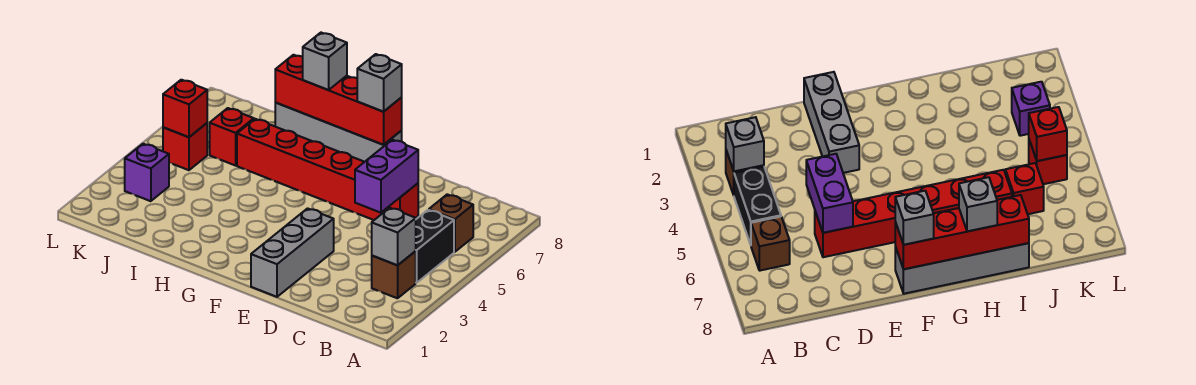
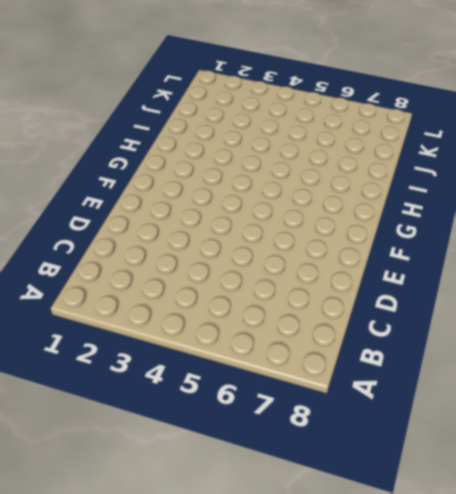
none -> brown 1x1 brick [372,251,416,298]
none -> black 1x2 brick [416,210,454,283]
none -> brown 1x1 brick [429,194,473,252]

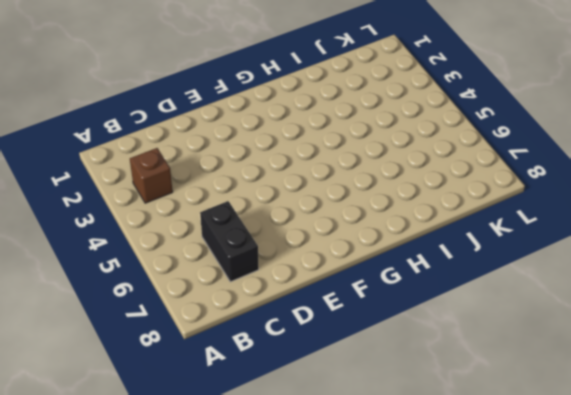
black 1x2 brick [200,201,259,282] -> black 1x2 brick moved to [416,210,454,283]
none -> brown 1x1 brick [429,194,473,252]
none -> red 1x6 brick [237,119,418,220]
none -> grey 1x3 brick [251,208,334,297]

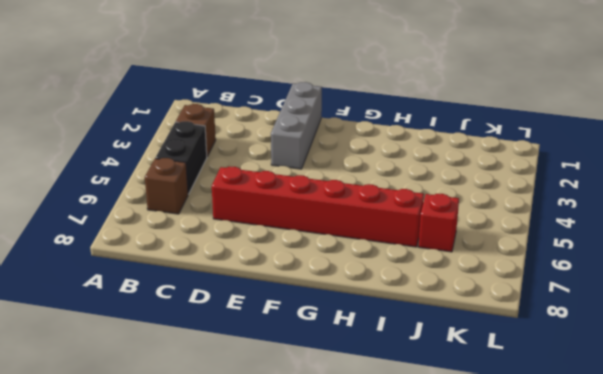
none -> grey 1x4 brick [275,103,402,162]
none -> purple 1x1 brick [125,144,169,201]
none -> red 1x1 brick [163,123,207,170]

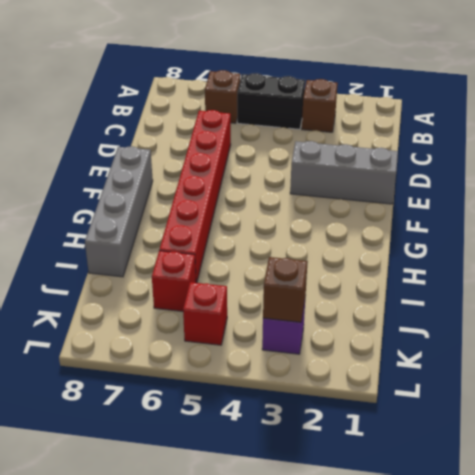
brown 1x1 brick [263,257,308,322] -> none
none -> grey 1x1 brick [372,208,416,265]
none -> purple 1x2 brick [355,140,418,213]
none -> red 1x4 brick [275,55,402,145]

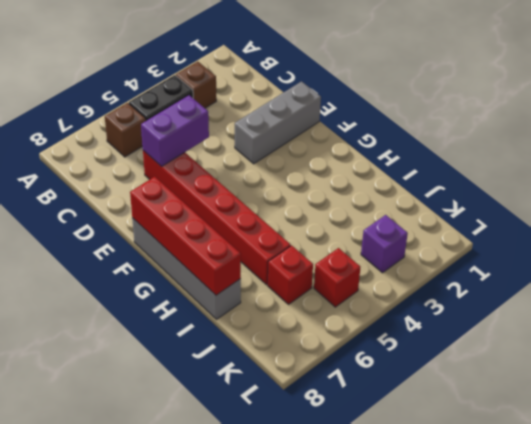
none -> grey 1x1 brick [372,208,416,265]
none -> red 1x1 brick [163,80,207,137]
none -> grey 1x1 brick [357,54,402,112]

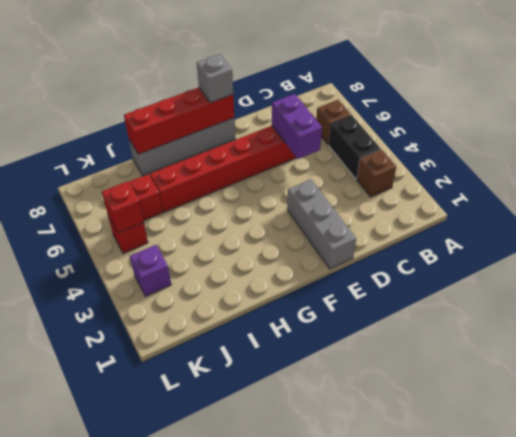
none -> grey 1x1 brick [372,208,416,265]
none -> grey 1x1 brick [303,33,347,90]

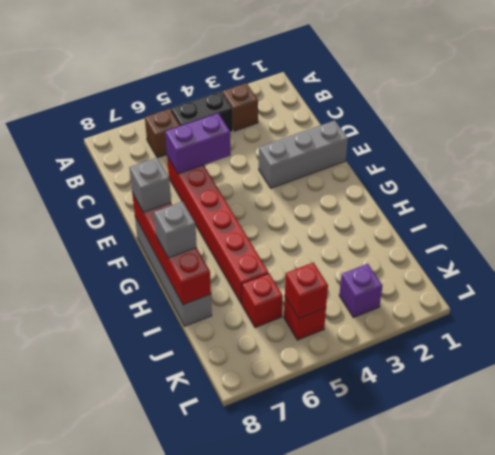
none -> grey 1x1 brick [372,208,416,265]

